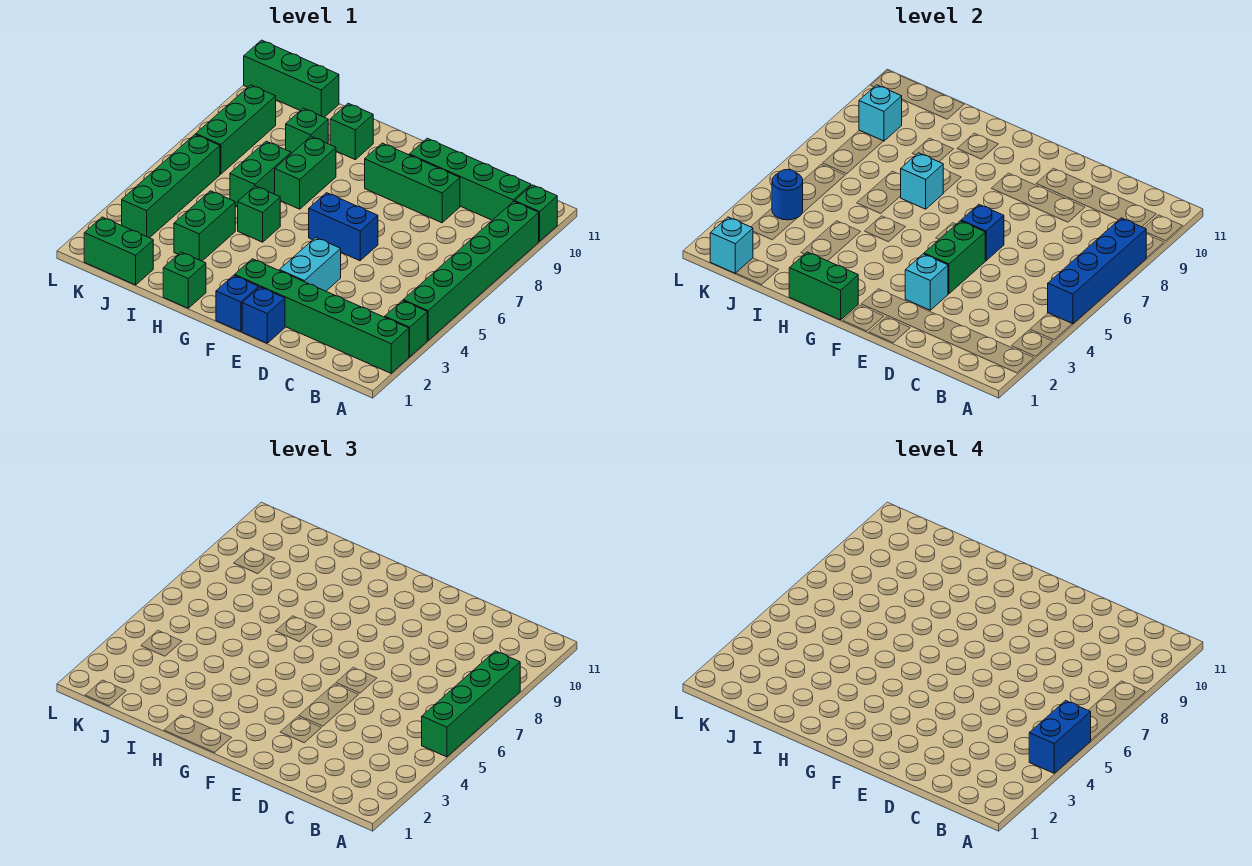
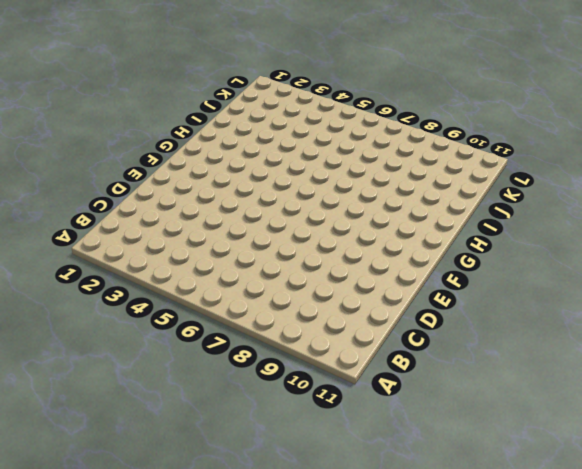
none -> green 1x6 brick [235,259,409,373]
none -> green 1x1 brick [385,301,427,357]
none -> green 1x6 brick [403,202,539,340]
none -> green 1x1 brick [515,185,557,241]

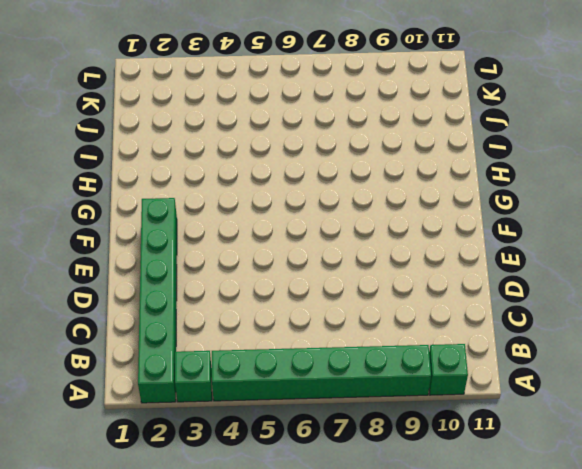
none -> green 1x4 brick [409,138,531,220]
none -> green 1x3 brick [365,143,460,223]
none -> blue 1x1 brick [242,287,285,343]
none -> cyan 1x2 brick [279,237,341,291]

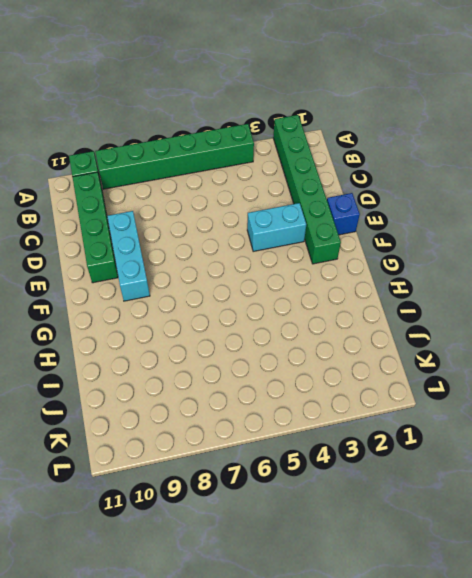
cyan 1x3 brick [107,211,150,301] -> green 1x3 brick [365,143,460,223]
none -> green 1x1 brick [385,301,427,357]
none -> blue 1x2 brick [309,193,378,261]
none -> blue 1x1 brick [216,275,259,332]
none -> green 1x1 brick [163,252,206,308]

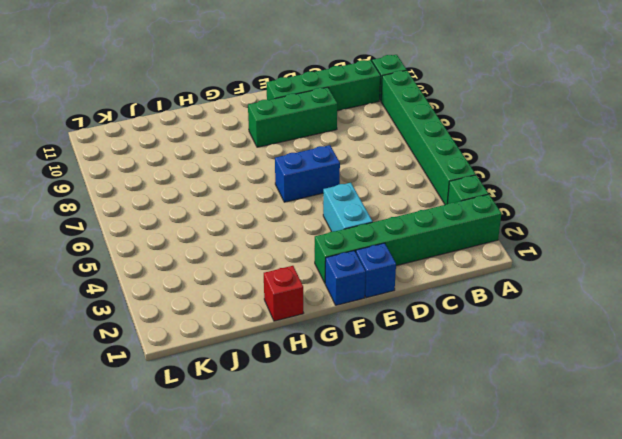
red 1x1 brick [264,266,303,321] -> green 1x1 brick [163,252,206,308]
none -> green 1x1 brick [238,186,280,242]
none -> green 1x2 brick [275,136,336,209]
none -> green 1x1 brick [330,103,373,160]
none -> green 1x2 brick [174,191,235,261]

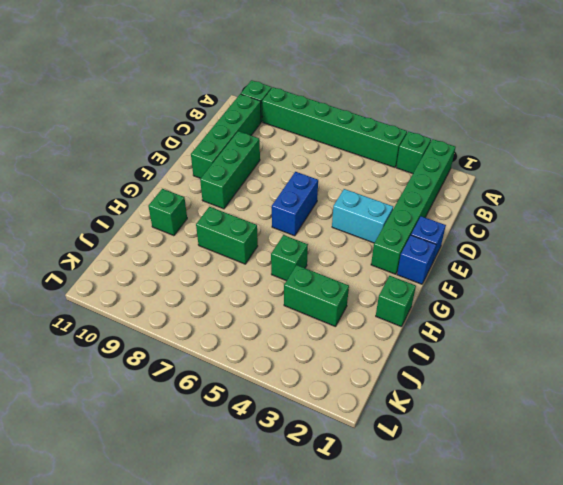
none -> green 1x2 brick [230,141,291,207]
none -> green 1x1 brick [286,108,328,154]
none -> green 1x2 brick [84,217,153,285]
none -> green 1x3 brick [244,40,339,117]

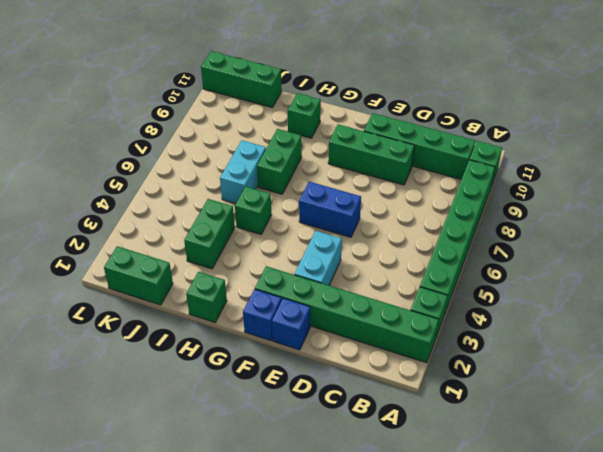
cyan 1x2 brick [220,140,266,204] -> green 1x2 brick [230,141,291,207]
none -> green 1x1 brick [286,108,328,154]
none -> green 1x4 brick [122,134,220,238]
none -> green 1x3 brick [196,85,276,174]
none -> blue 1x4 brick [1048,218,1147,324]

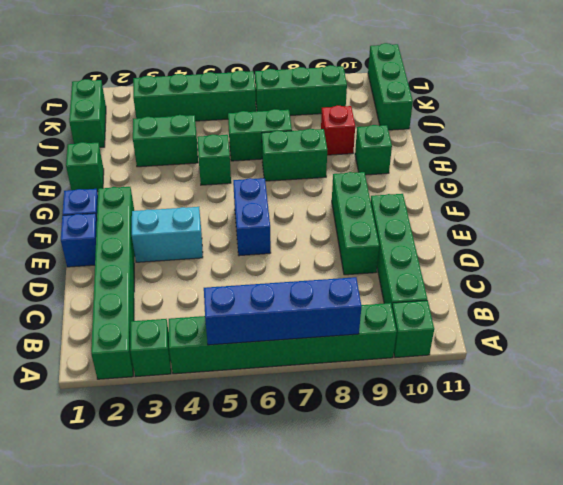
red 1x1 brick [321,105,355,155] -> green 1x1 brick [286,108,328,154]
none -> cyan 1x1 brick [905,254,948,310]
none -> green 1x2 brick [924,221,985,294]
none -> blue 1x1 brick [961,205,1004,261]
none -> green 1x2 brick [789,252,858,320]

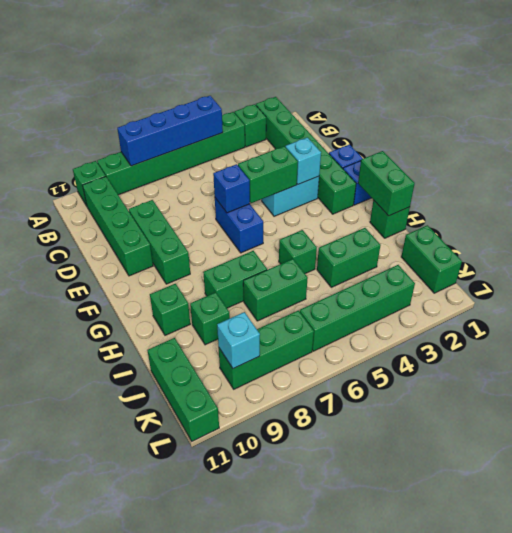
none -> cyan 1x1 brick [901,153,943,209]
none -> cyan 1x1 brick [710,217,753,273]
none -> blue 1x1 round brick [772,169,803,220]
none -> green 1x4 brick [422,651,520,757]

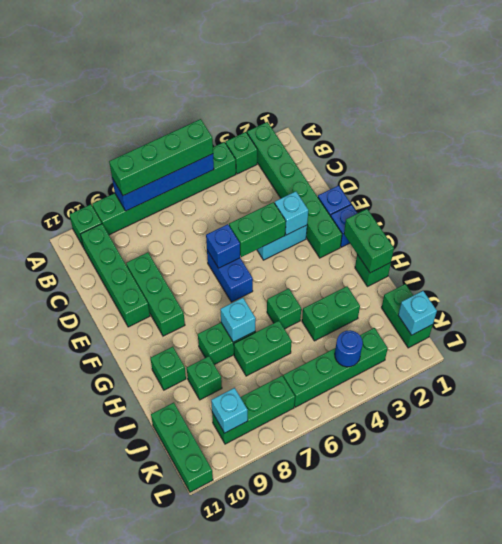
none -> blue 1x2 brick [1029,701,1091,773]

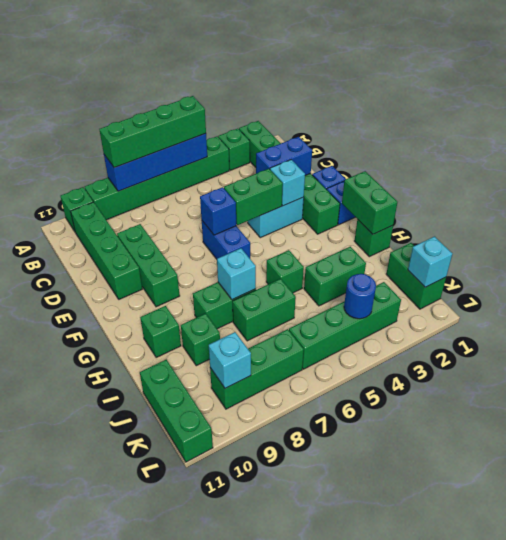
blue 1x2 brick [256,137,312,176] -> blue 1x2 brick moved to [1029,701,1091,773]

